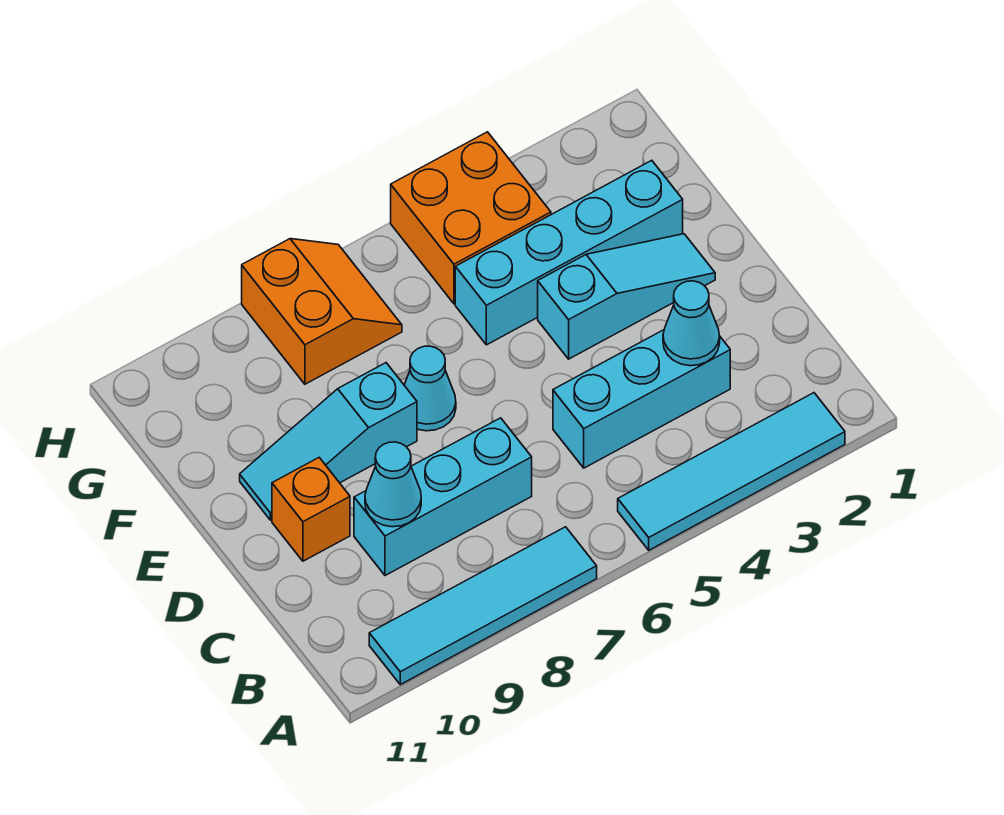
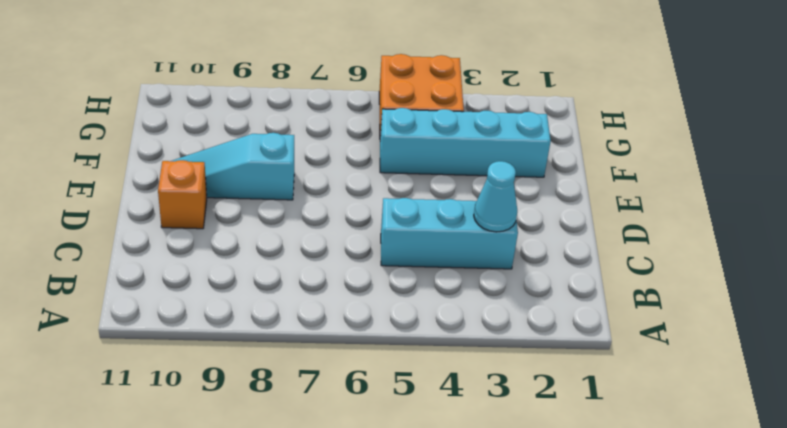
none -> cyan 1x4 tile [618,393,845,550]
none -> cyan 1x4 tile [369,527,597,684]
none -> cyan 1x3 brick [354,418,532,576]

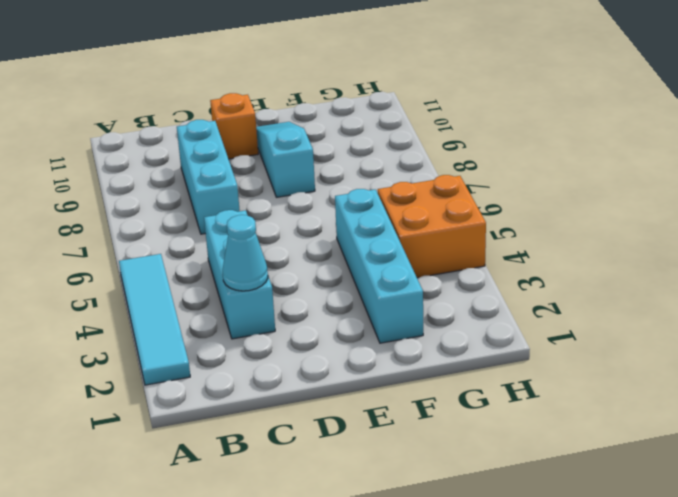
none -> cyan 1x4 tile [369,527,597,684]
none -> cyan 1x3 slope [538,234,715,359]
none -> cyan 1x1 cone [404,346,456,431]

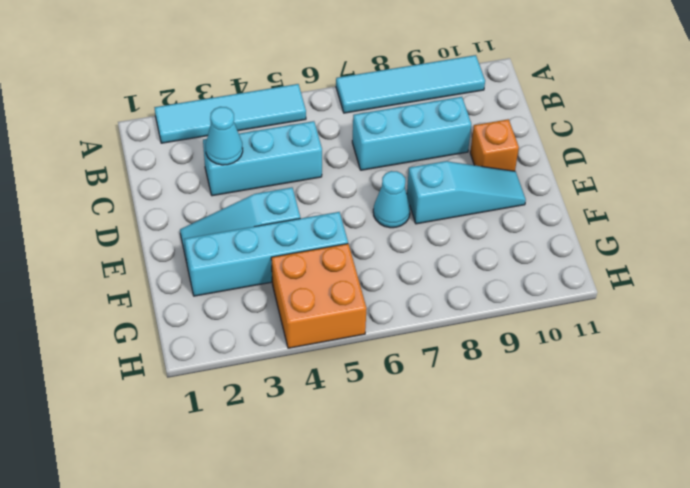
none -> orange 2x2 slope [242,239,402,384]
none -> cyan 1x1 cone [365,442,421,527]

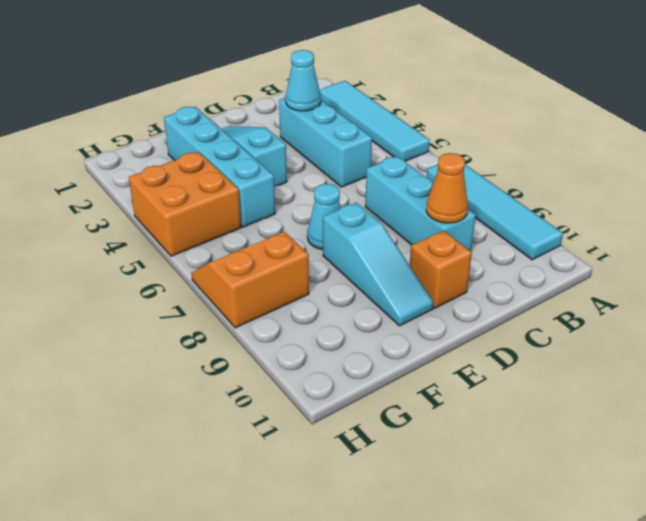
orange 1x1 cone [426,153,468,223] -> cyan 1x1 cone [365,442,421,527]

